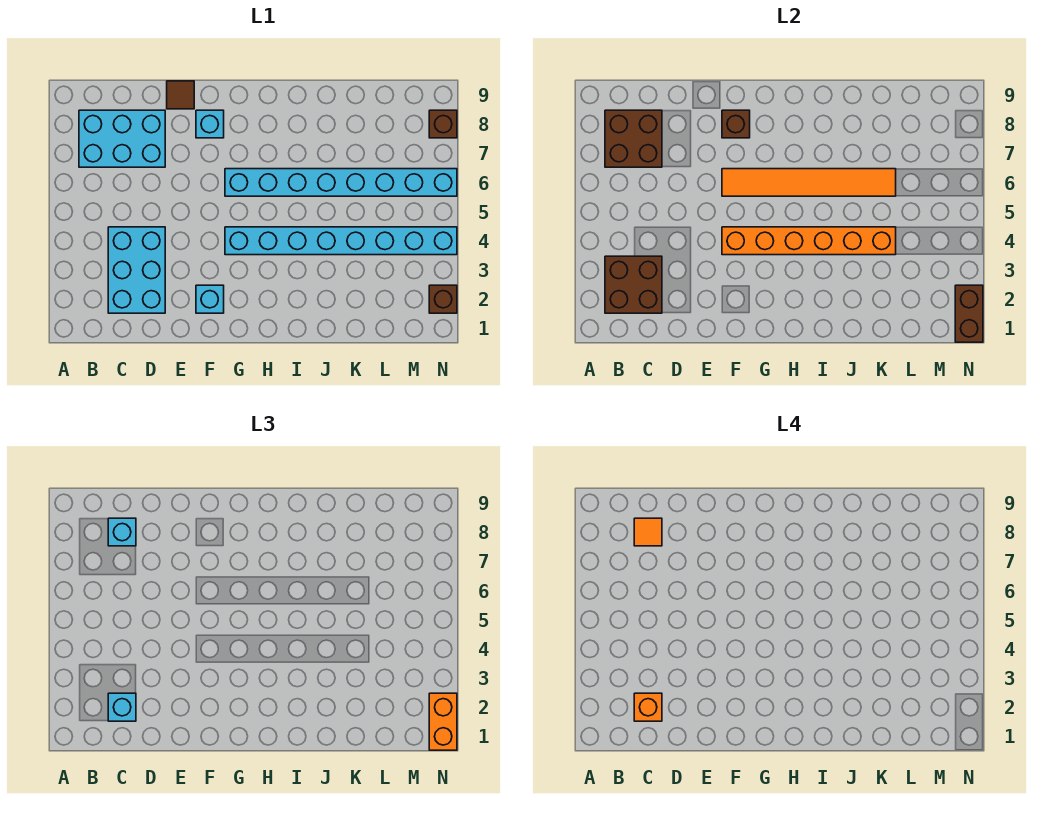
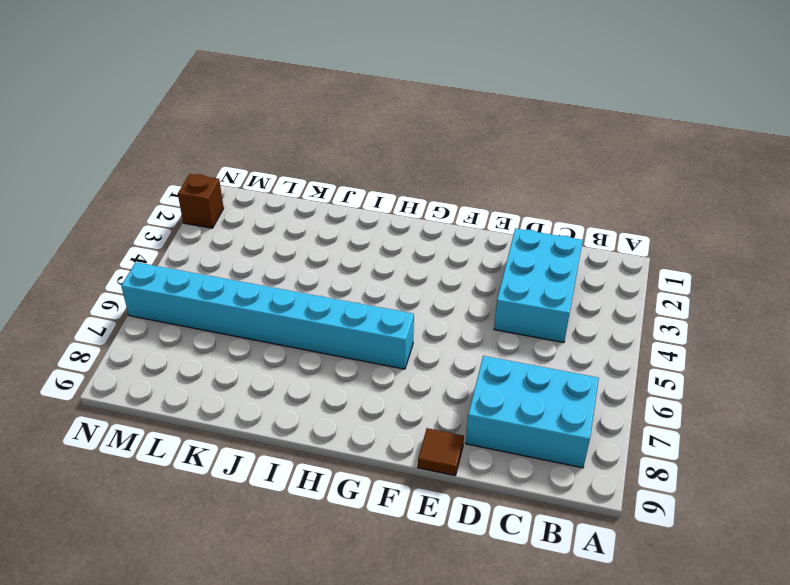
none -> cyan 1x1 brick [196,285,224,313]
none -> cyan 1x1 brick [196,110,224,138]
none -> cyan 1x8 brick [225,227,457,255]

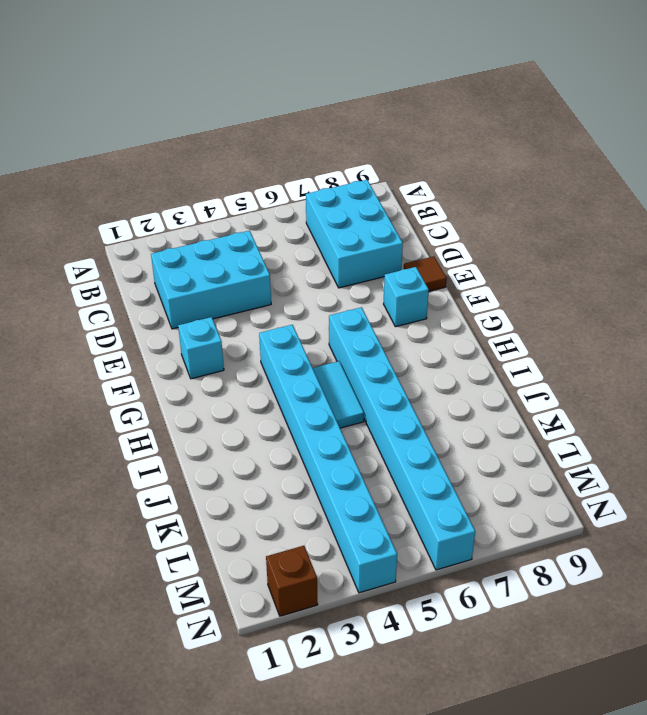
cyan 1x2 tile [313,361,364,428] -> none
none -> brown 1x1 brick [429,110,457,138]
none -> brown 2x2 brick [605,256,662,313]
none -> brown 2x2 brick [605,110,662,167]

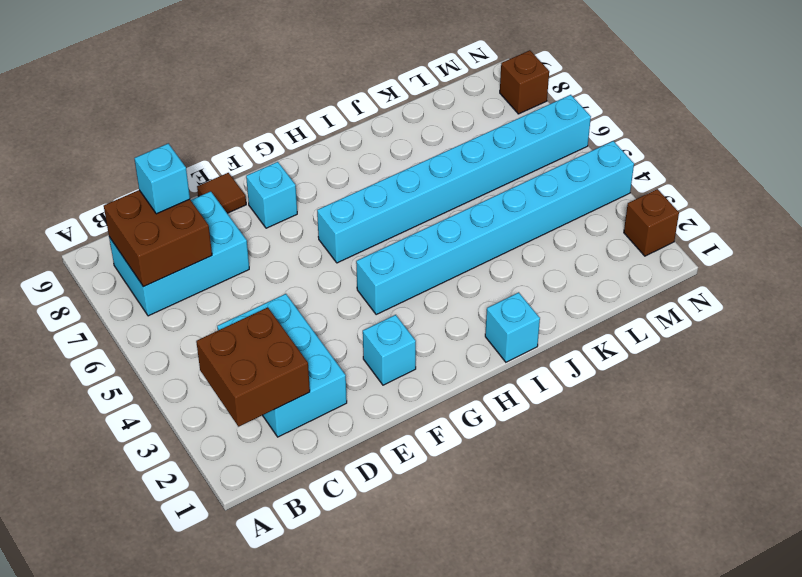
cyan 1x1 brick [485,292,540,362] -> cyan 1x1 brick moved to [108,693,136,721]
none -> orange 1x6 brick [722,227,896,255]
none -> orange 1x6 tile [722,169,896,196]
none -> brown 1x1 brick [722,110,750,138]

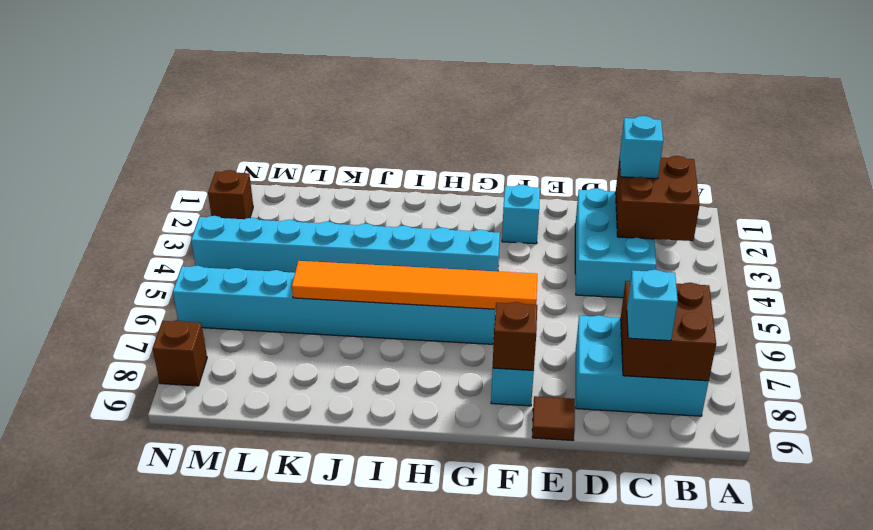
none -> orange 1x6 brick [722,227,896,255]
none -> brown 1x2 brick [955,285,983,342]
none -> orange 1x2 brick [429,693,457,750]

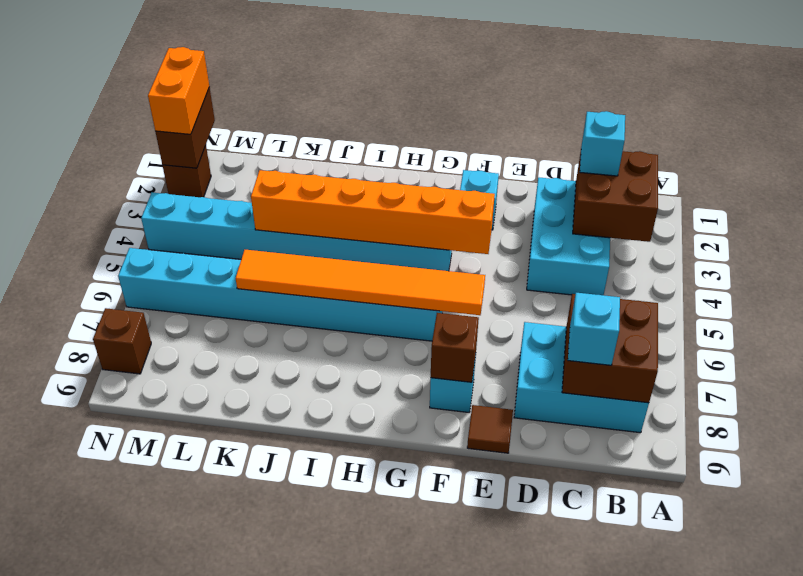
none -> orange 1x1 brick [634,693,662,721]
none -> orange 1x1 tile [634,518,662,546]

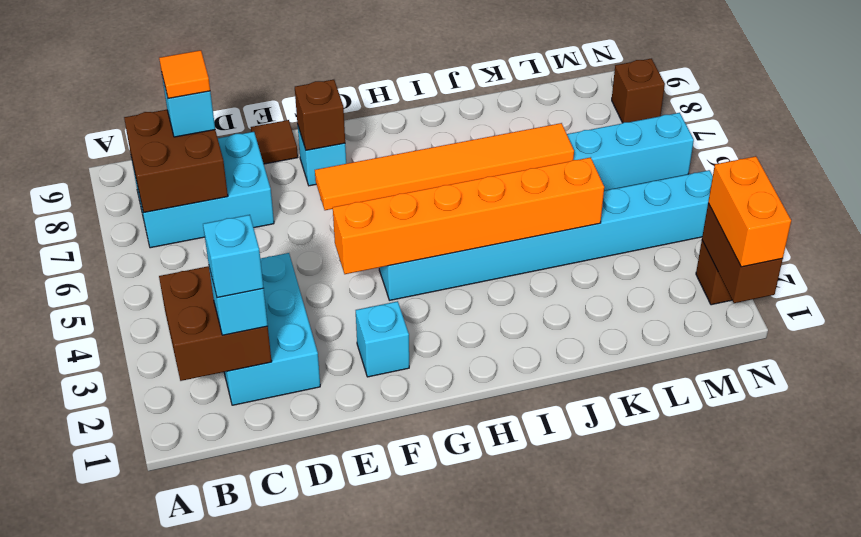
cyan 1x1 brick [203,215,263,298] -> orange 1x1 brick [634,693,662,721]

